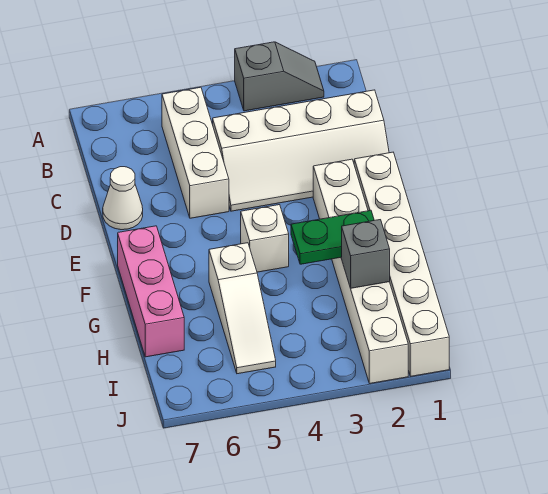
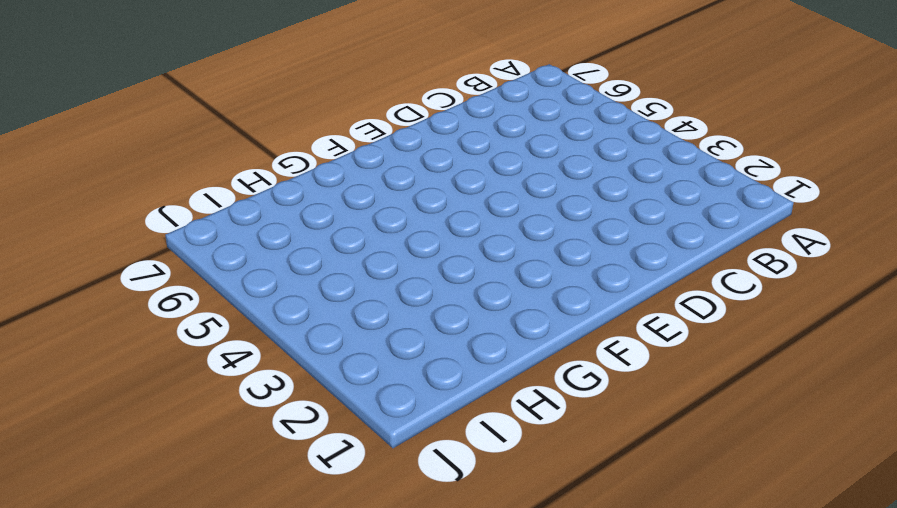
none -> grey 1x2 slope [235,42,324,111]
none -> white 1x3 brick [162,87,229,218]

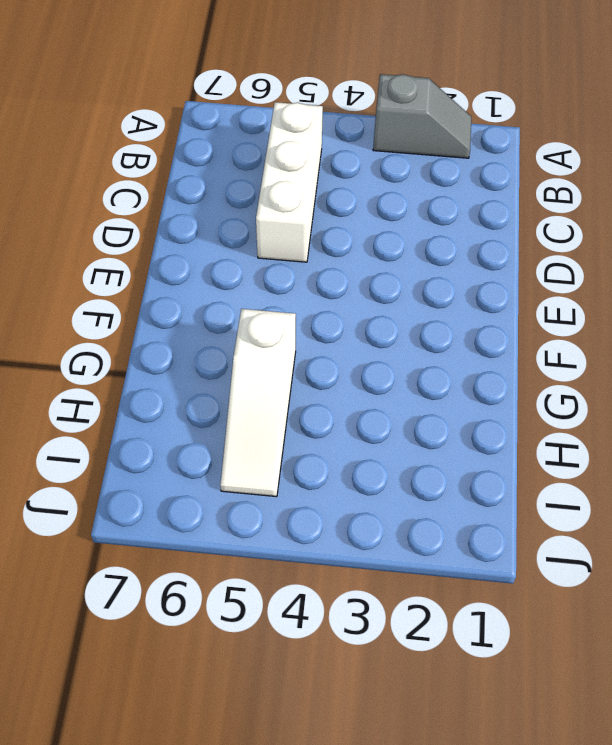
none -> white 2x4 slope [213,90,389,211]
none -> white 1x1 cone [103,167,143,230]

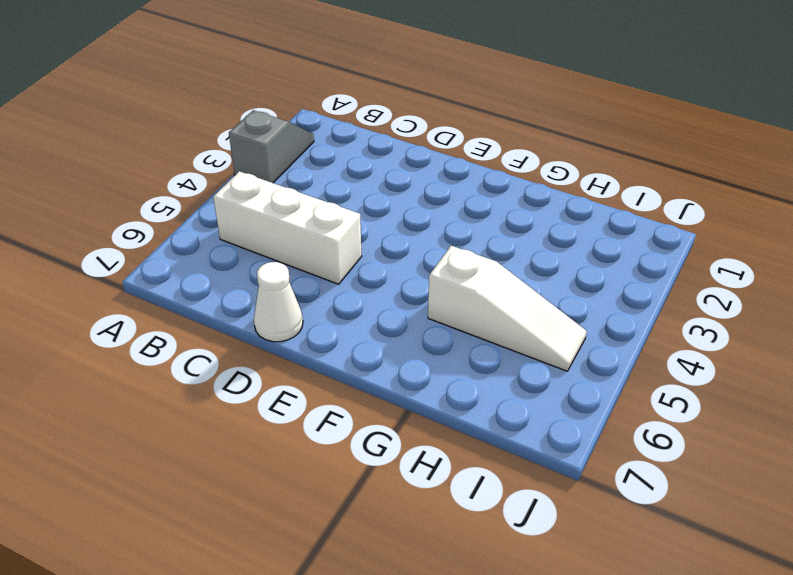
none -> white 2x4 slope [213,90,389,211]
none -> white 1x6 brick [354,152,449,376]

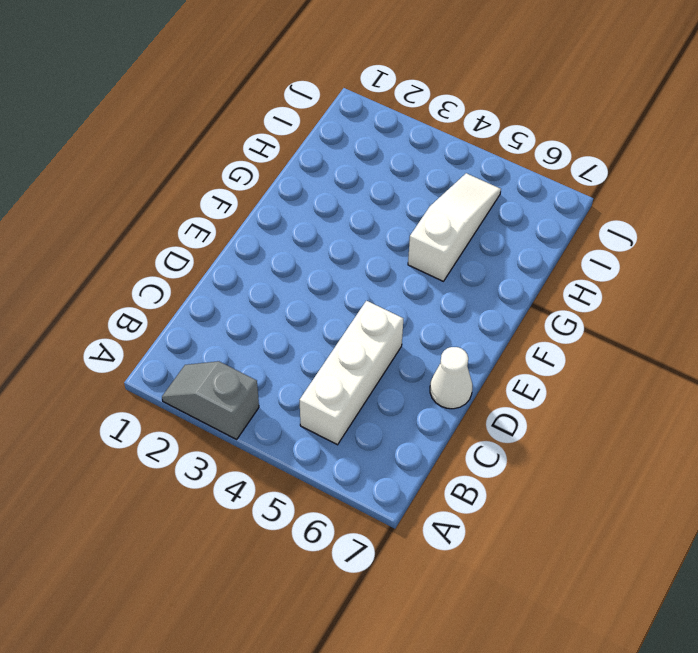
none -> white 2x4 slope [213,90,389,211]
none -> white 1x6 brick [354,152,449,376]

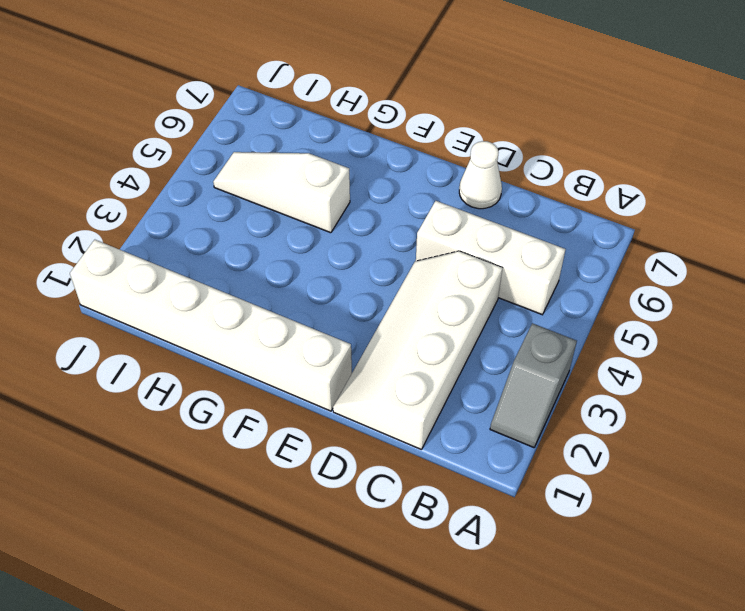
none -> white 1x6 brick [313,159,408,384]
none -> white 1x1 brick [241,205,289,272]

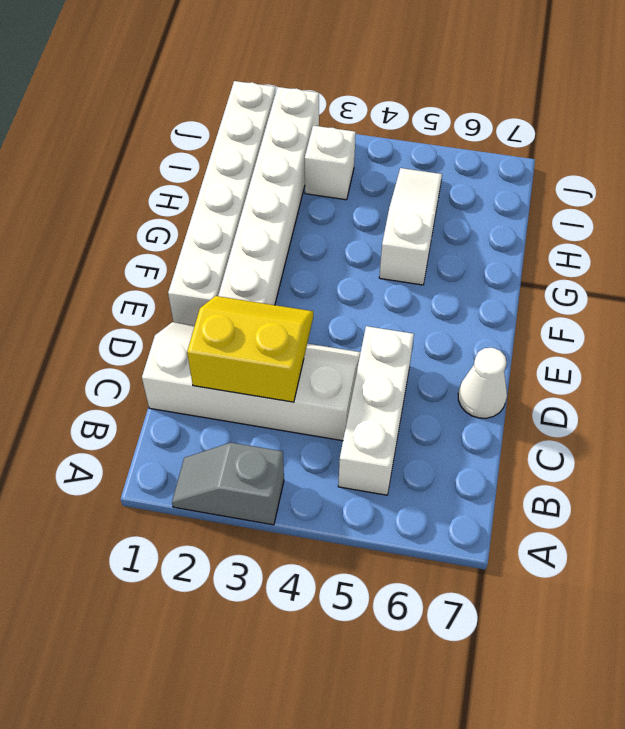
yellow 2x2 slope [187,296,313,402] -> none
white 1x1 brick [305,126,356,200] -> white 1x1 brick moved to [241,205,289,272]
none -> pink 1x3 brick [118,226,184,357]
none -> green 1x2 plate [291,210,374,264]

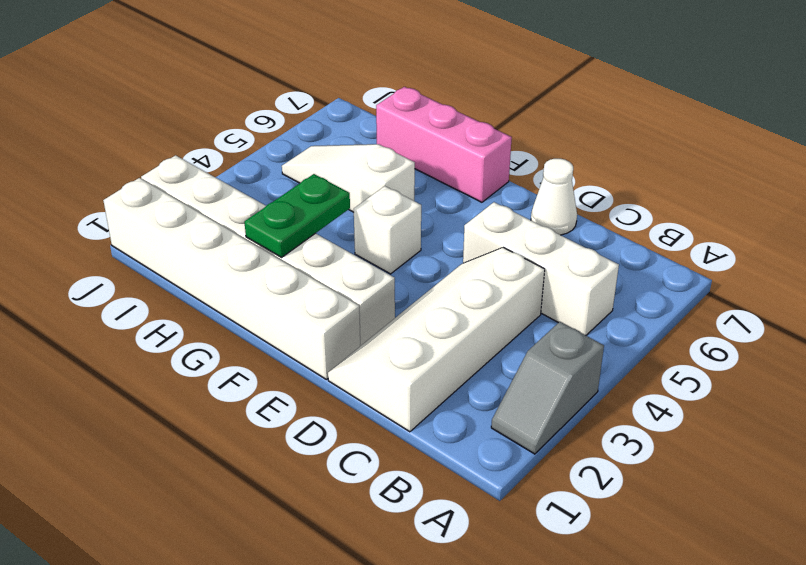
none -> grey 1x1 brick [342,220,390,288]

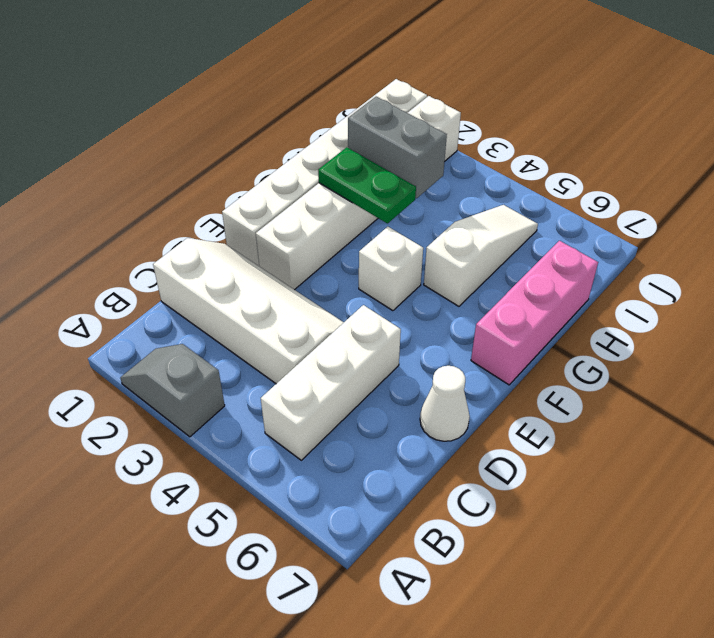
grey 1x2 brick [348,97,447,198] -> grey 1x1 brick [342,220,390,288]

